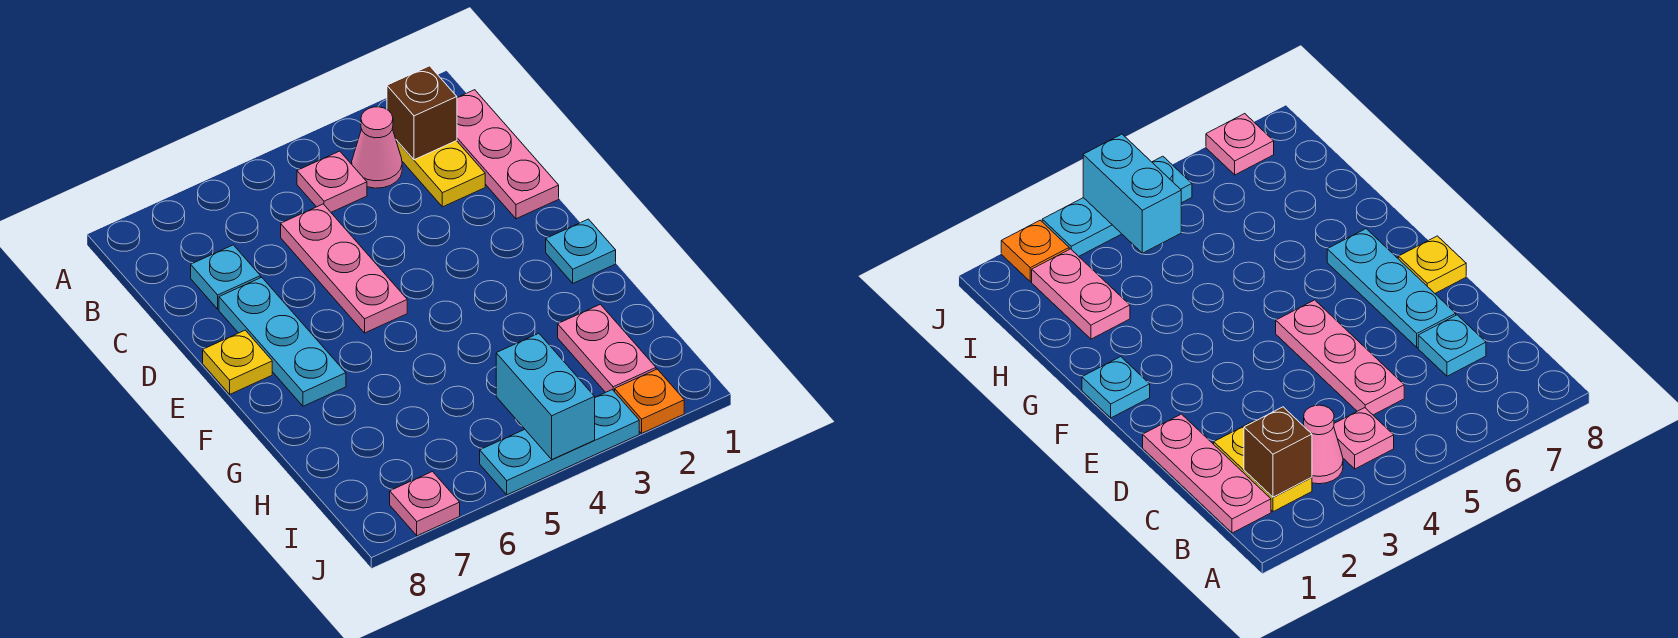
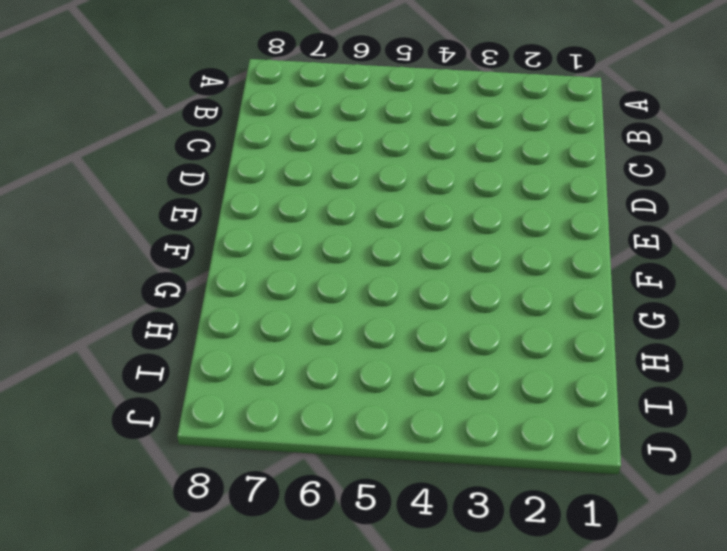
none -> pink 1x3 plate [457,90,559,219]
none -> yellow 1x2 plate [396,140,485,207]
none -> pink 1x1 cone [352,107,402,188]

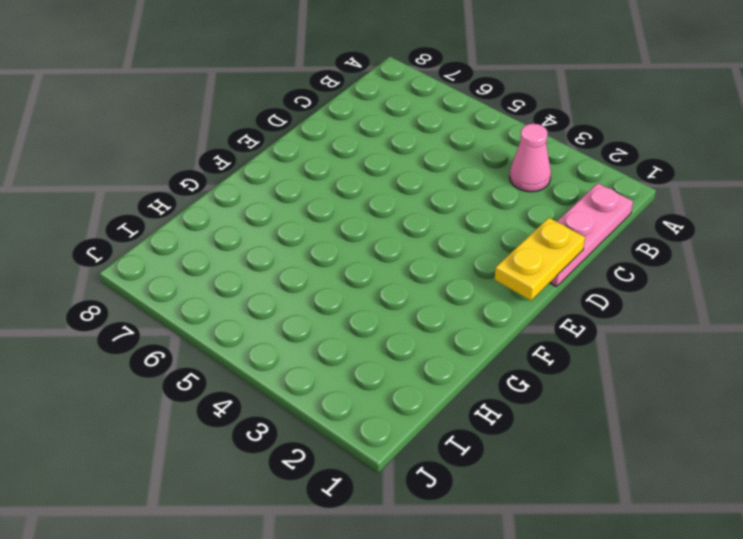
yellow 1x2 plate [495,218,585,301] -> yellow 1x2 plate moved to [396,140,485,207]
none -> pink 1x1 plate [297,151,367,212]
none -> pink 1x3 plate [281,204,407,333]
none -> cyan 1x1 plate [191,245,260,309]

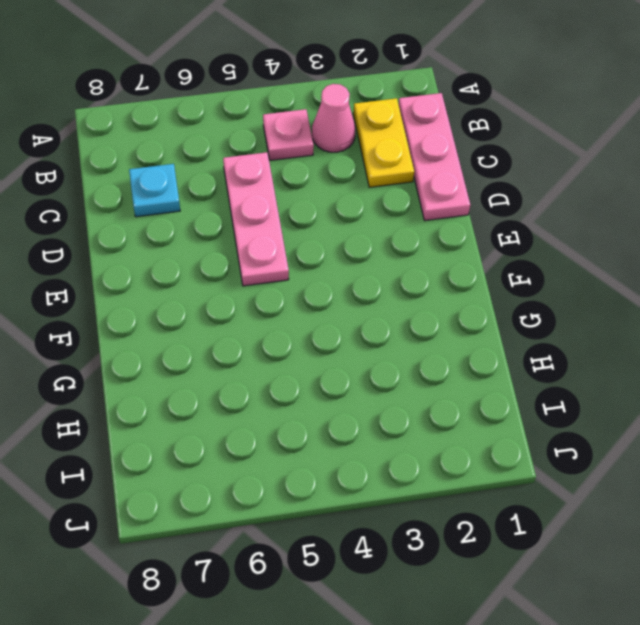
none -> cyan 1x3 plate [219,277,346,406]
none -> yellow 1x1 plate [203,330,272,394]
none -> cyan 1x1 plate [546,219,616,283]

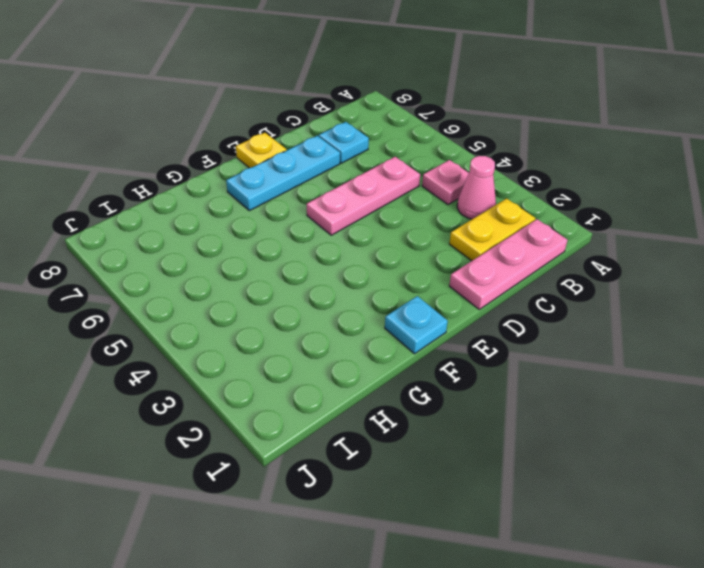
none -> pink 1x2 plate [558,304,656,392]
none -> orange 1x1 plate [615,369,684,433]
none -> cyan 1x3 plate [480,390,639,495]

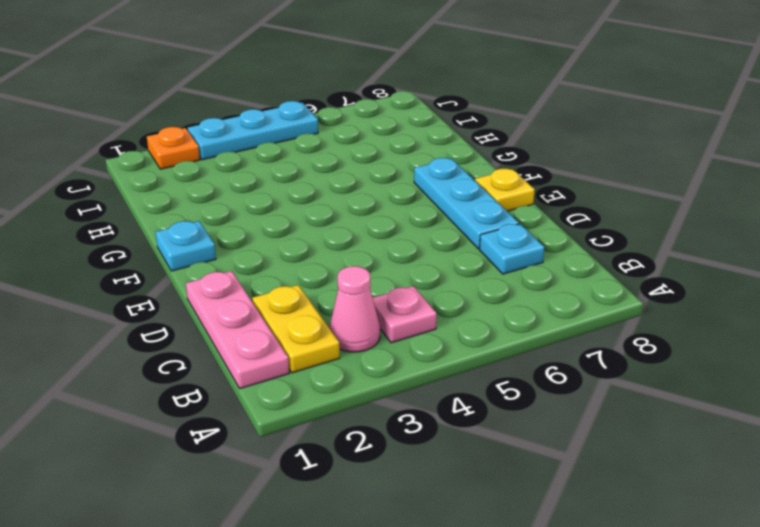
none -> pink 1x3 plate [281,204,407,333]
none -> pink 1x2 plate [558,304,656,392]
none -> pink 1x1 plate [390,472,460,536]

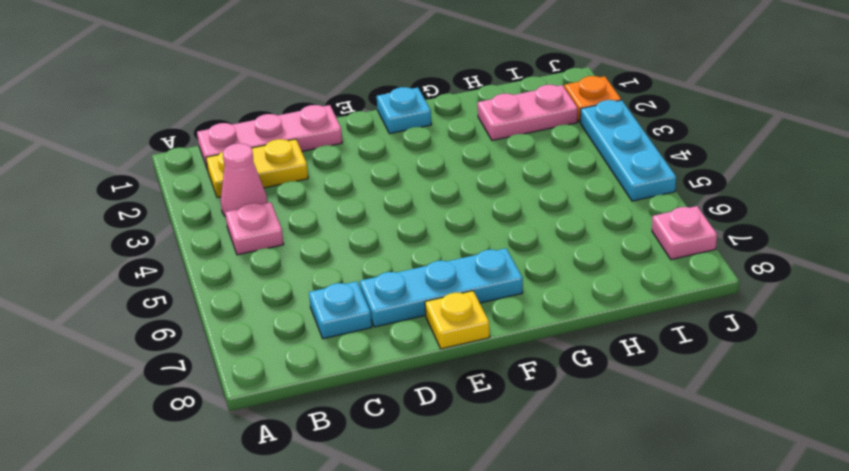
none -> pink 1x3 plate [281,204,407,333]
none -> brown 1x1 brick [387,66,457,160]
none -> cyan 1x2 brick [496,333,595,459]

